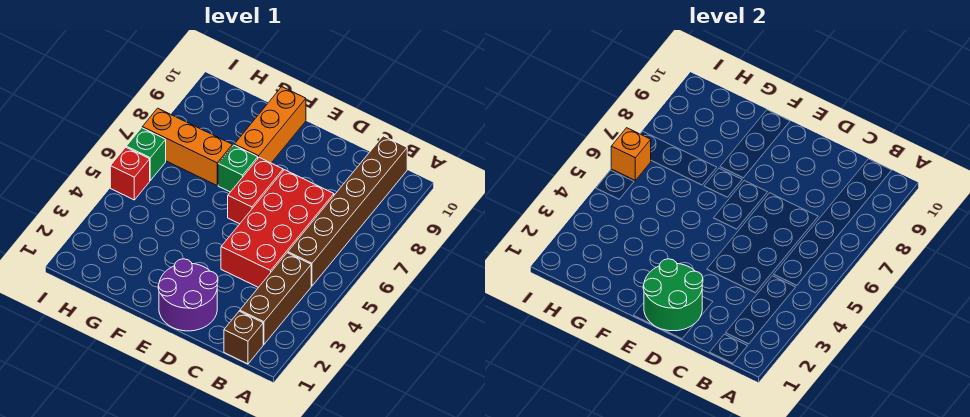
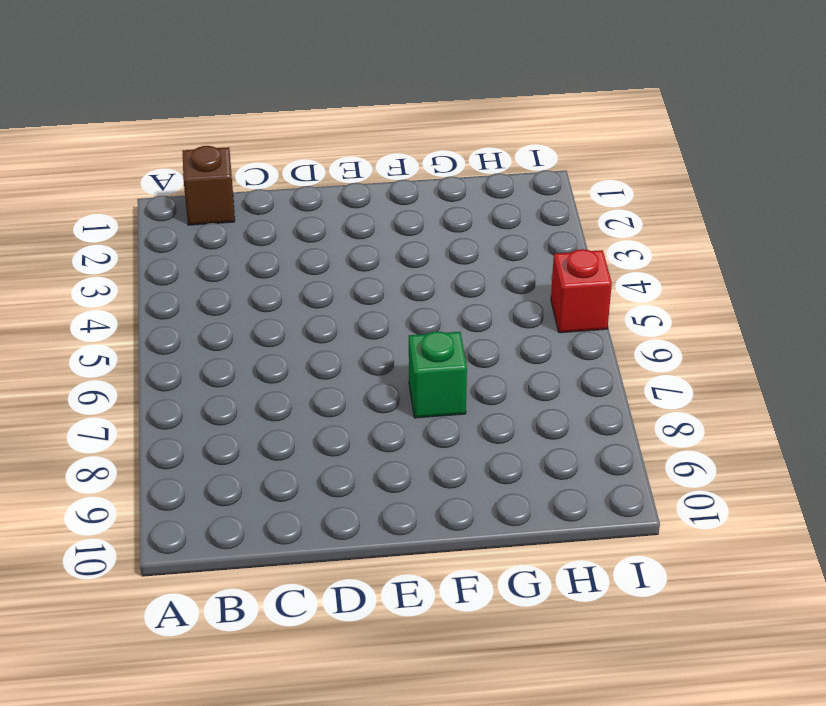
none -> brown 1x3 brick [240,253,311,344]
none -> brown 1x6 brick [288,136,407,286]
none -> red 2x4 brick [221,170,334,287]

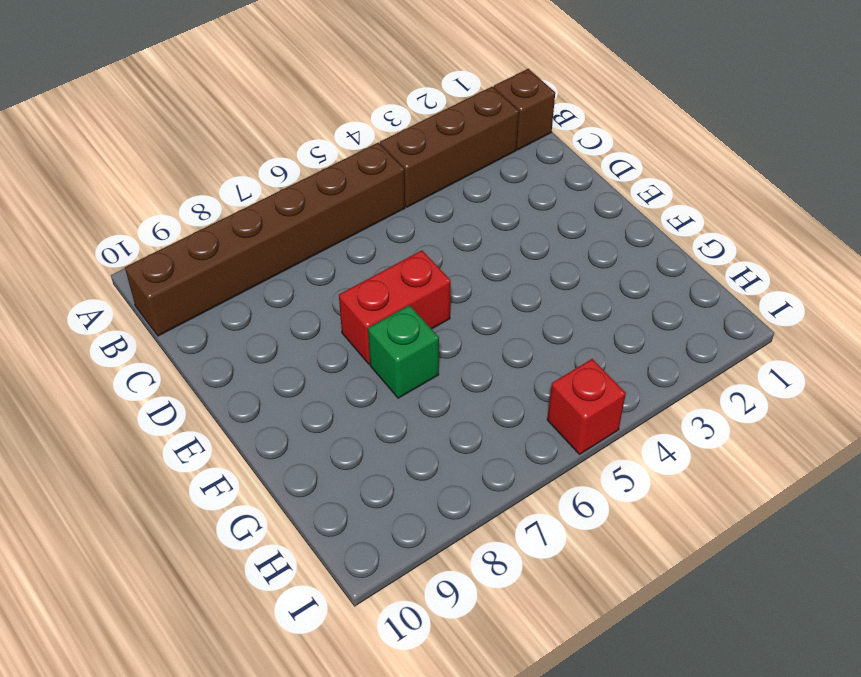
none -> red 2x4 brick [221,170,334,287]
none -> purple 2x2 round brick [158,259,218,331]
none -> orange 1x3 brick [234,87,306,163]

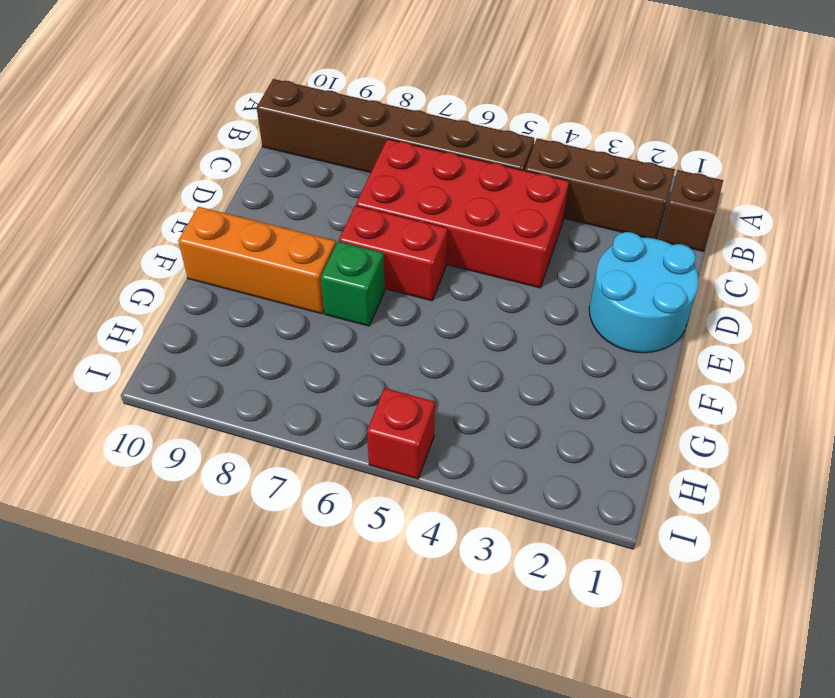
cyan 2x2 round brick [589,232,699,353] -> purple 2x2 round brick [158,259,218,331]
none -> orange 1x3 brick [142,108,232,185]
none -> green 1x1 brick [126,128,166,180]
none -> green 2x2 round brick [643,259,703,331]

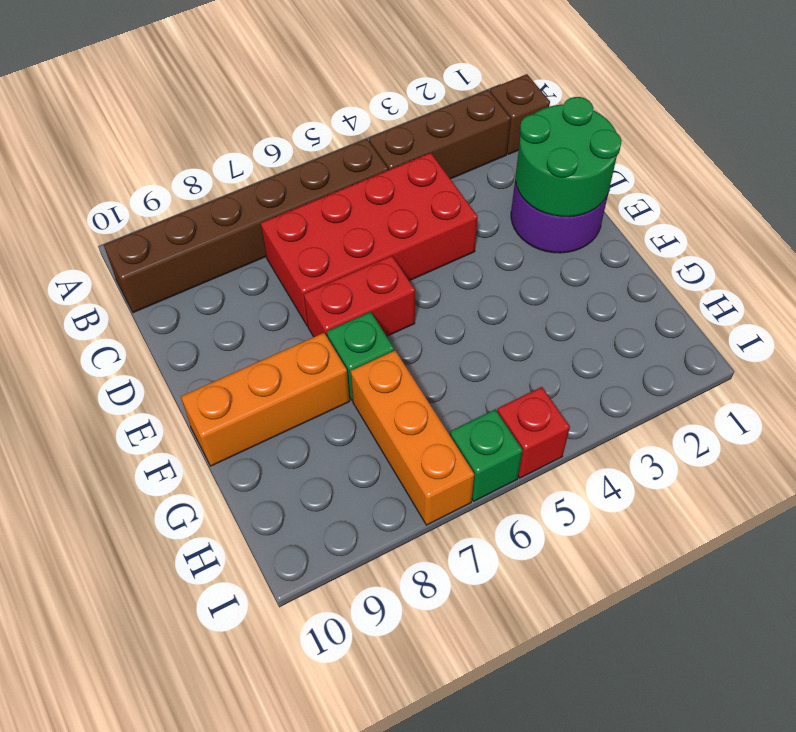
none -> orange 1x1 brick [611,128,651,180]

